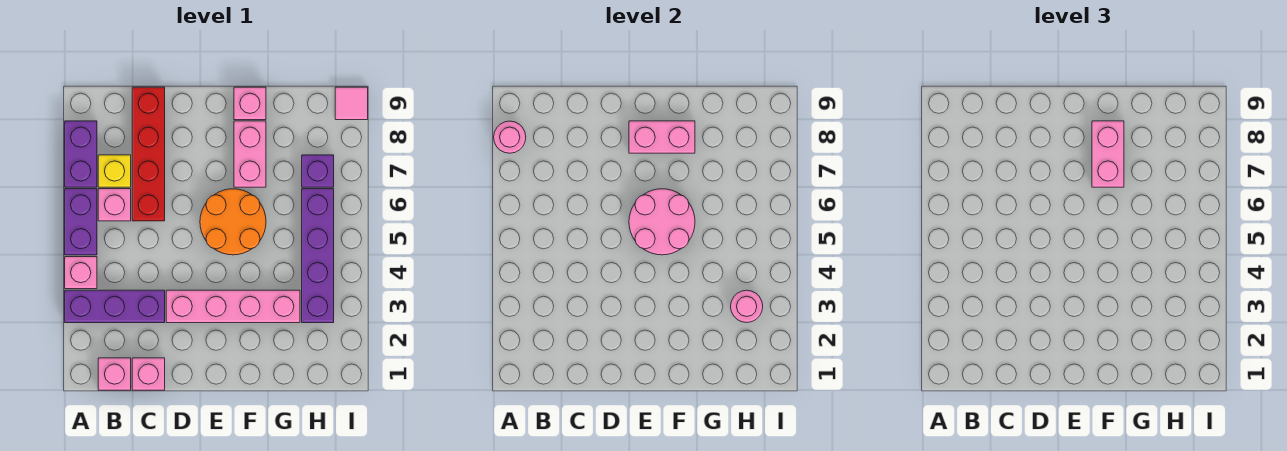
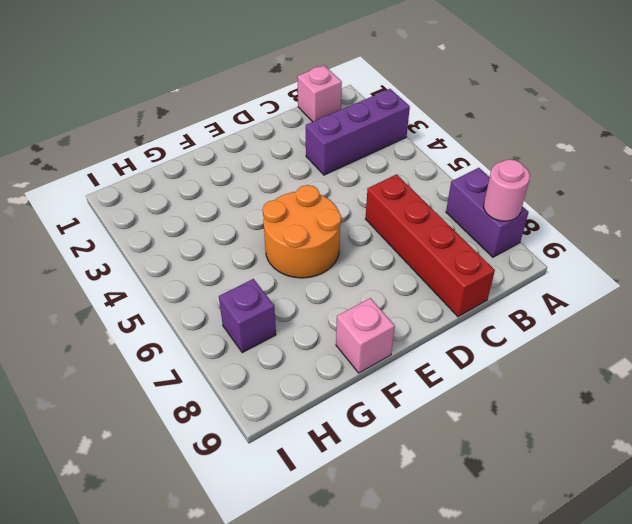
none -> pink 1x1 brick [65,257,97,289]
none -> purple 1x2 brick [65,189,97,255]
none -> pink 1x1 brick [98,189,131,221]

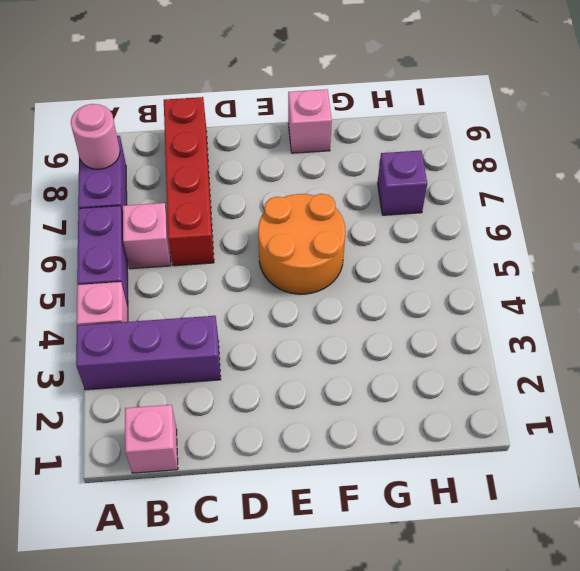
none -> yellow 1x1 brick [98,155,131,187]
none -> pink 1x1 brick [132,358,165,390]
none -> pink 1x4 brick [166,290,300,323]

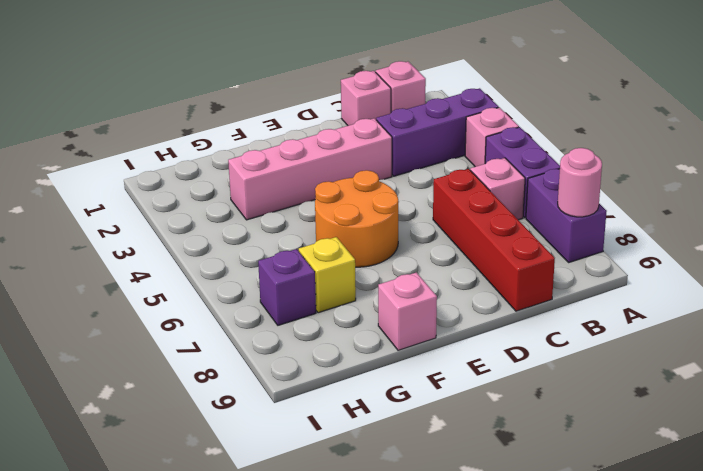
yellow 1x1 brick [299,237,356,313] -> yellow 1x1 brick moved to [98,155,131,187]
none -> pink 1x2 brick [234,121,266,187]
none -> purple 1x4 brick [302,189,334,323]
none -> pink 1x1 tile [335,87,368,120]

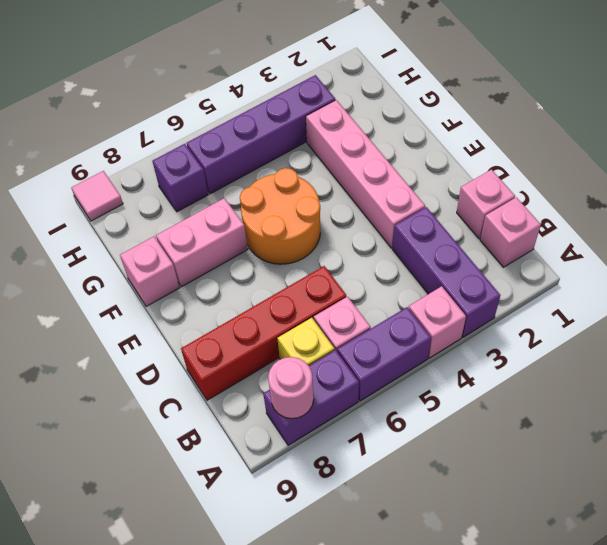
none -> pink 2x2 round brick [629,189,695,255]
none -> pink 1x2 brick [629,121,695,153]
none -> pink 1x1 round brick [731,290,763,323]

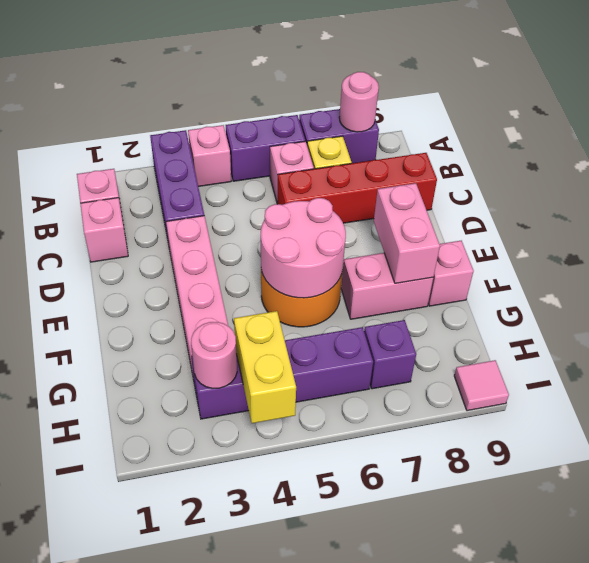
yellow 1x2 brick [234,311,296,423] -> none
none -> pink 1x2 brick [1092,121,1124,187]

